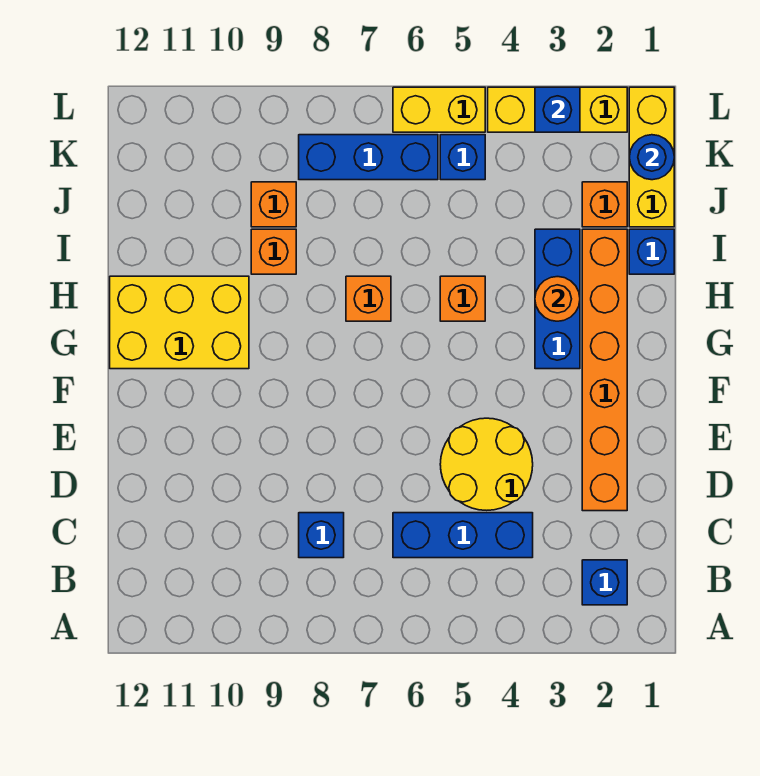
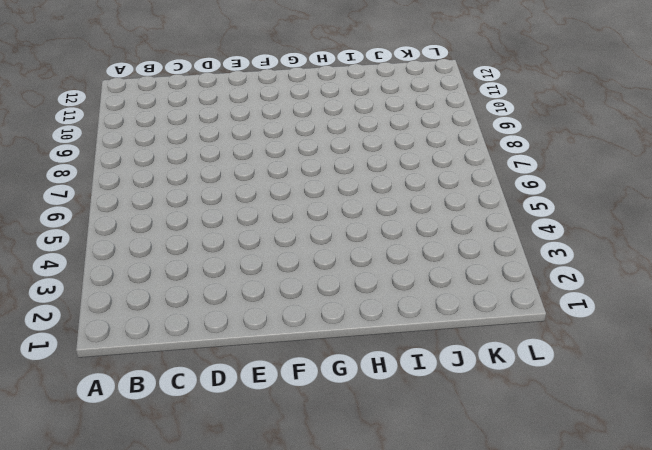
none -> blue 1x1 brick [582,560,627,605]
none -> blue 1x3 brick [393,513,533,558]
none -> blue 1x1 brick [299,513,344,558]

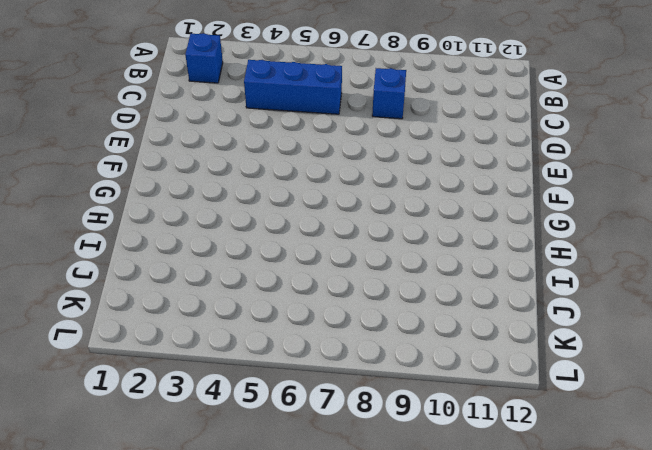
none -> orange 1x6 brick [582,229,627,511]
none -> yellow 2x2 round brick [440,418,533,510]
none -> blue 1x3 brick [535,229,580,369]

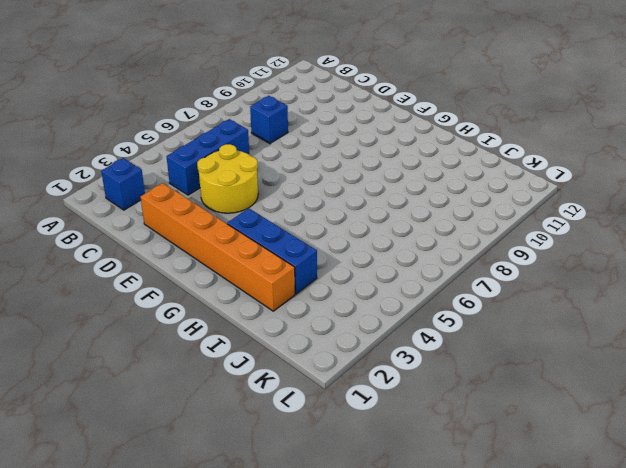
none -> yellow 2x3 brick [110,276,249,369]
none -> orange 1x1 brick [440,276,485,321]
none -> orange 1x1 brick [346,276,391,321]

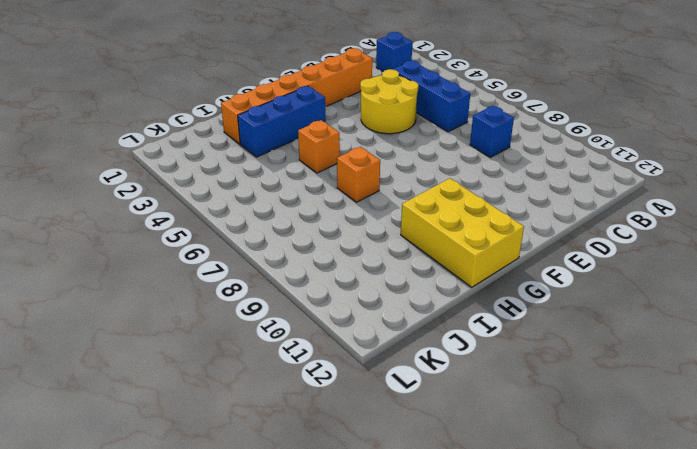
none -> blue 1x1 brick [629,229,674,274]
none -> orange 1x1 brick [251,229,296,274]
none -> yellow 1x3 brick [629,87,674,227]

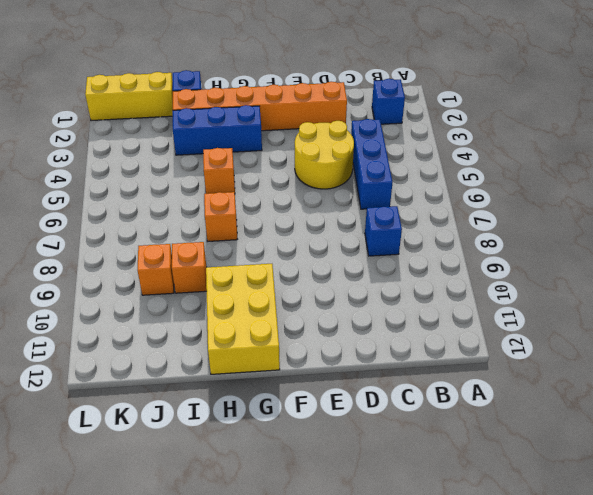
none -> orange 1x1 brick [582,182,627,227]
none -> blue 1x1 brick [440,135,485,180]
none -> blue 1x3 brick [299,135,438,180]

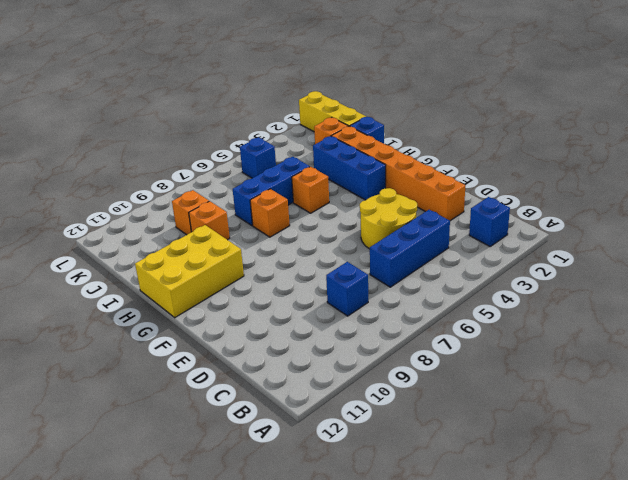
blue 1x3 brick [233,157,310,226] -> blue 1x3 brick moved to [299,135,438,180]
none -> yellow 1x3 brick [488,87,627,132]
none -> yellow 1x2 brick [393,87,485,132]
none -> orange 1x1 round brick [535,277,580,321]

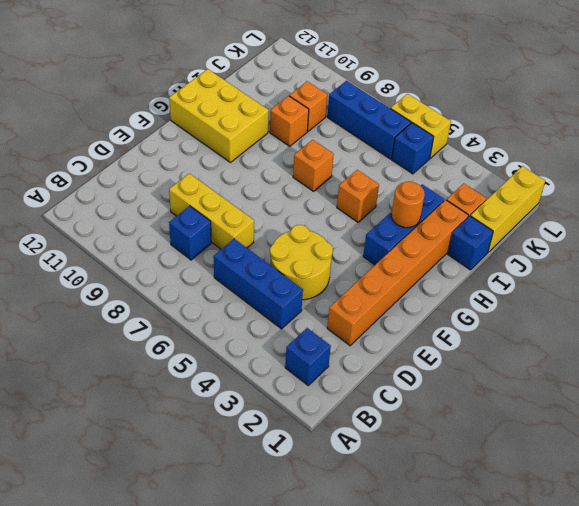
yellow 1x3 brick [169,173,254,249] -> yellow 1x3 brick moved to [488,87,627,132]
none -> blue 1x1 round brick [629,135,674,180]
none -> blue 1x1 brick [535,87,580,132]

